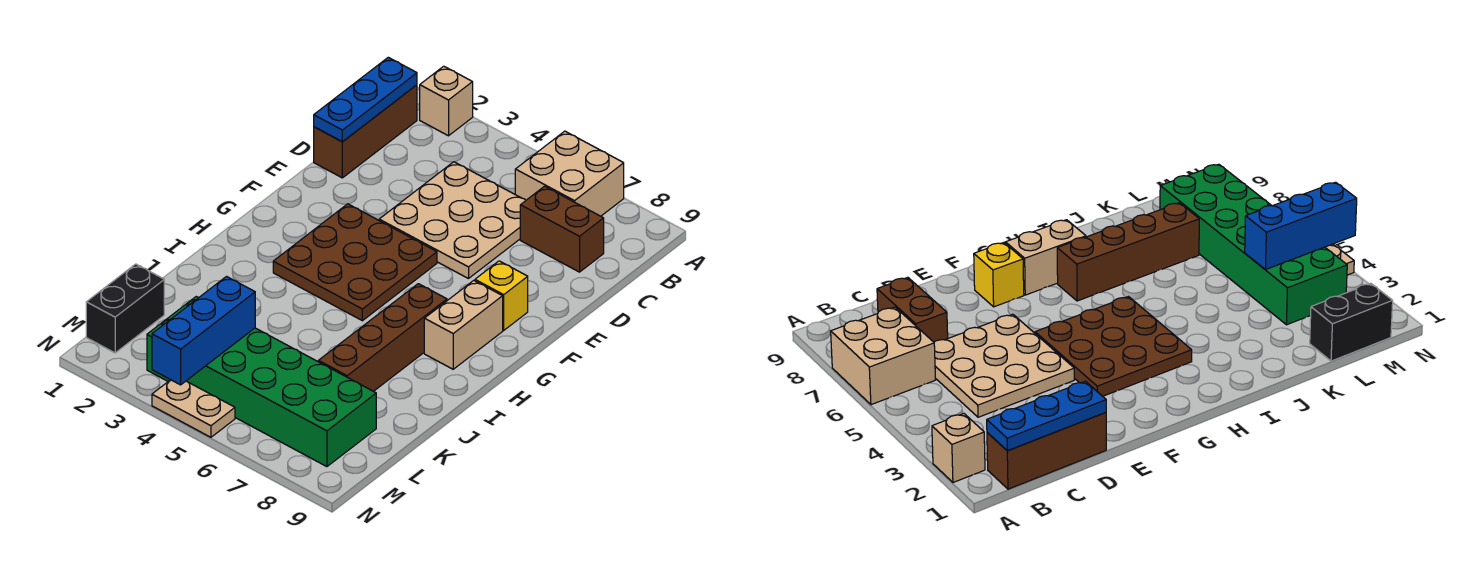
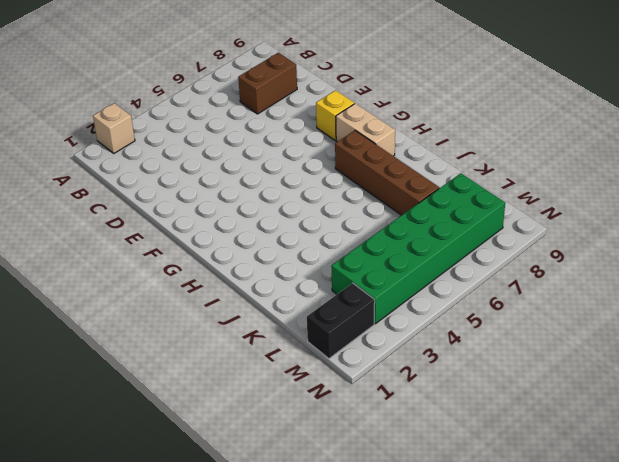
black 1x2 brick [307,283,375,359] -> black 1x2 brick turned to [86,264,164,353]
none -> tan 2x2 brick [515,131,624,216]
none -> brown 1x3 brick [314,85,417,178]
none -> tan 3x3 plate [379,162,526,279]

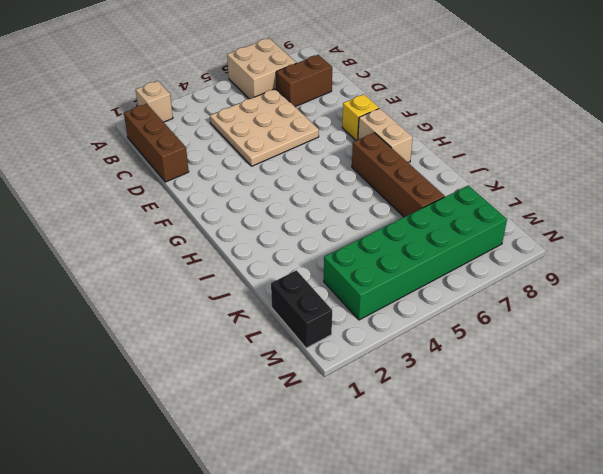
none -> brown 3x3 plate [273,204,437,321]
none -> tan 1x2 plate [152,380,235,437]
none -> blue 1x3 plate [314,57,417,142]

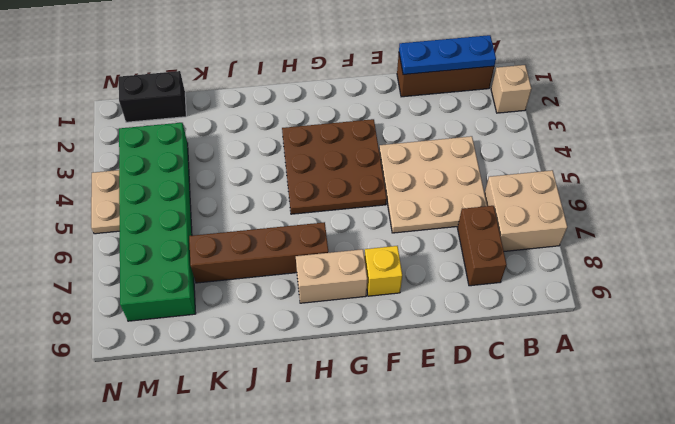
none -> blue 1x3 brick [152,277,255,385]

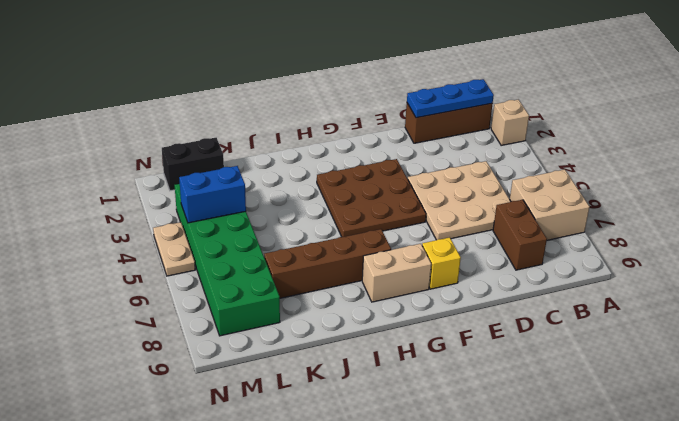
blue 1x2 brick [179,166,246,223] -> blue 1x3 brick [152,277,255,385]

